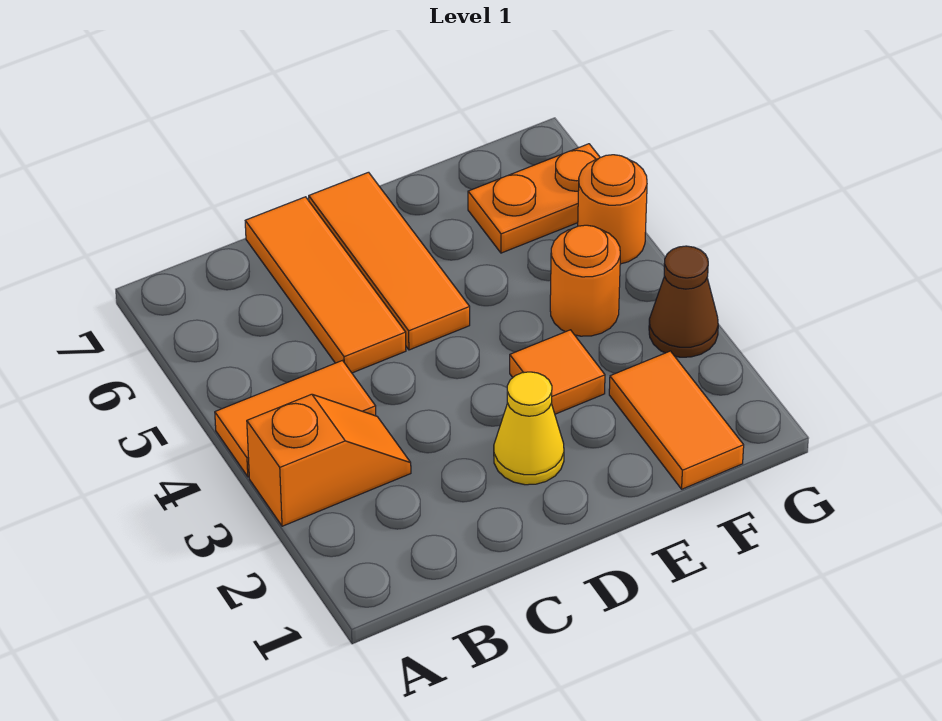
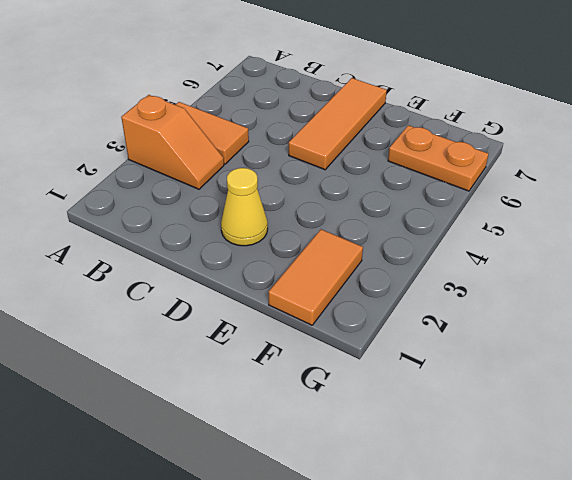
none -> orange 1x3 tile [245,197,406,373]
none -> orange 1x1 tile [510,330,605,414]

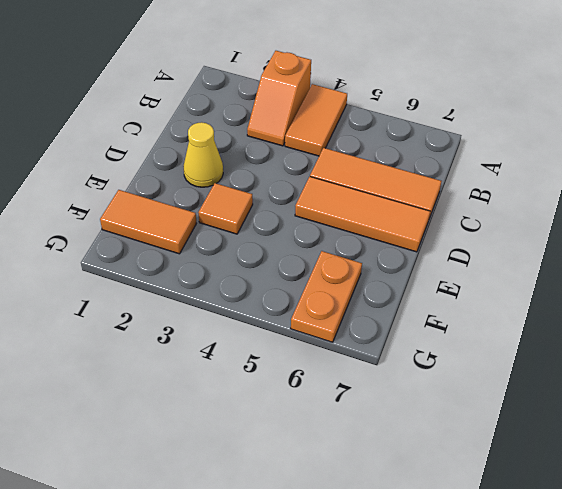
none -> orange 1x1 round brick [550,225,620,336]
none -> brown 1x1 cone [649,246,718,357]

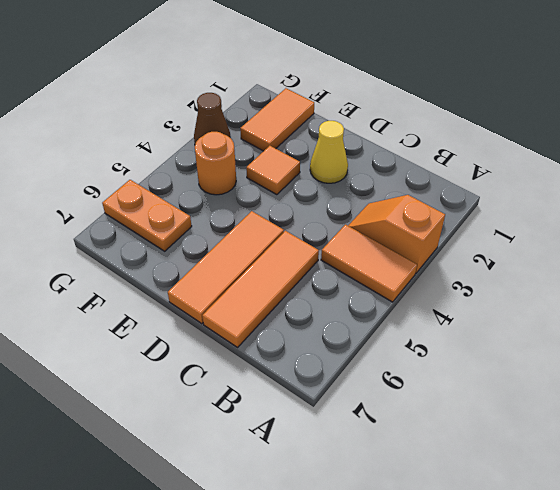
none -> orange 1x1 round brick [578,155,647,264]

